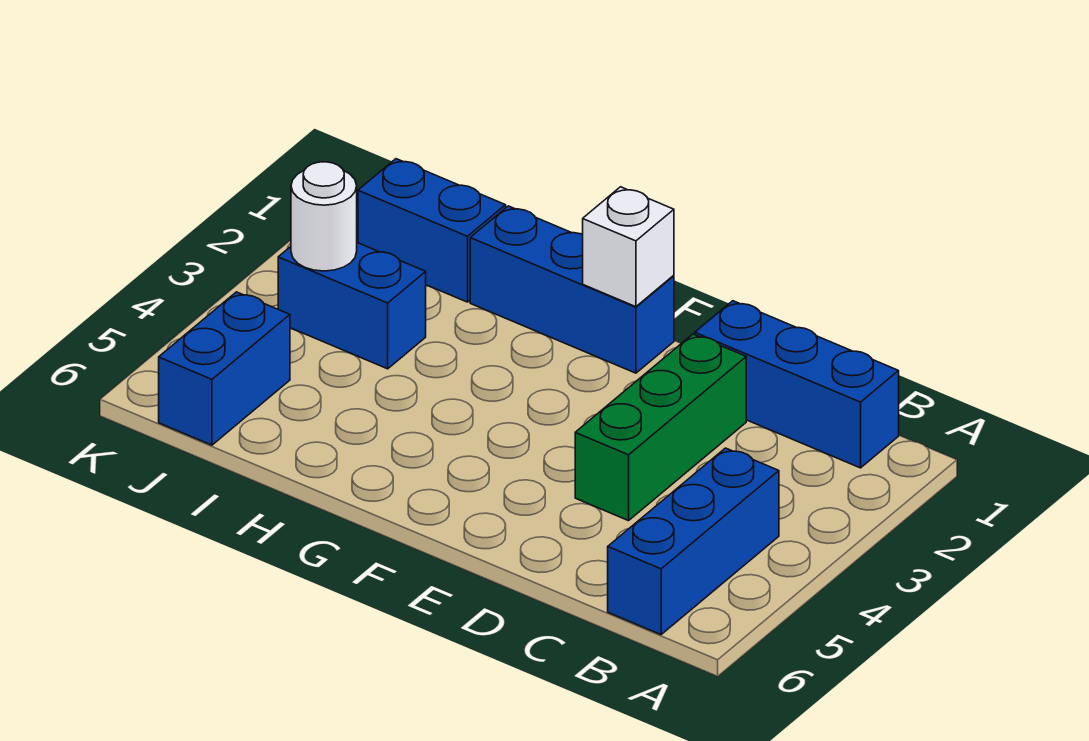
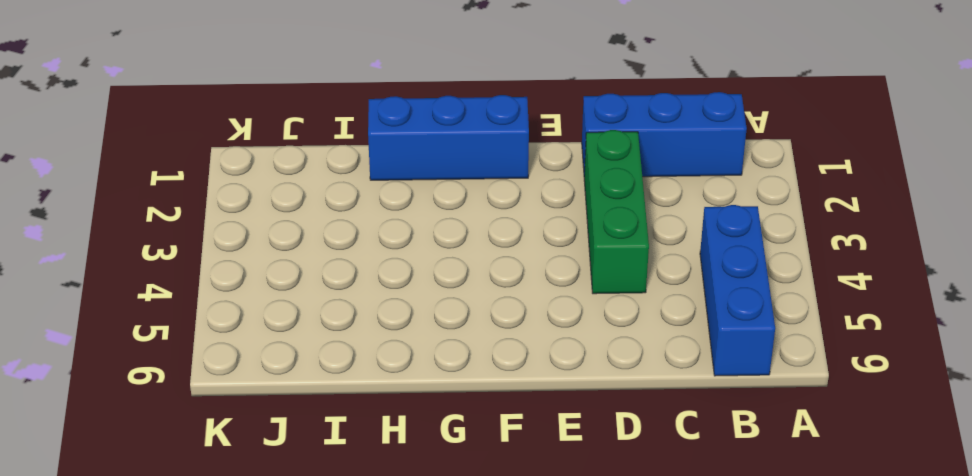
none -> blue 1x2 brick [358,159,506,302]
none -> blue 1x2 brick [278,243,426,369]

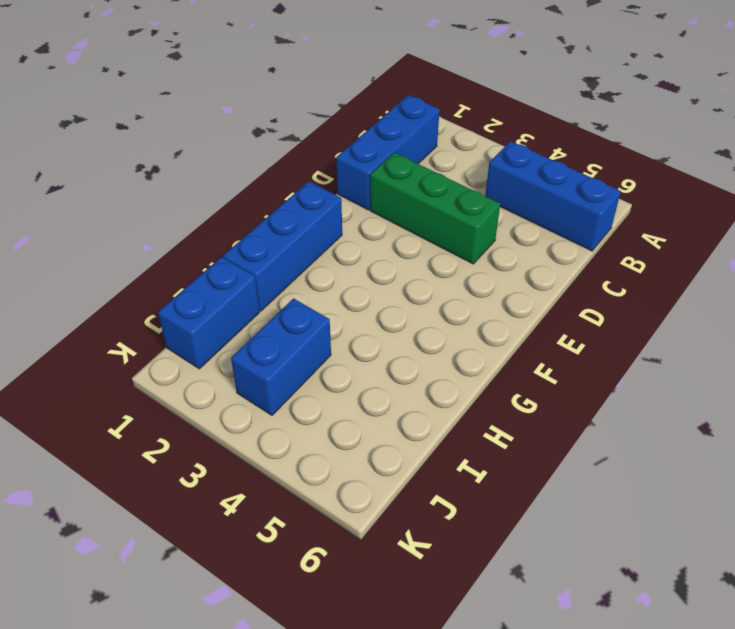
none -> blue 1x2 brick [159,292,290,445]
none -> white 1x1 brick [583,187,674,307]

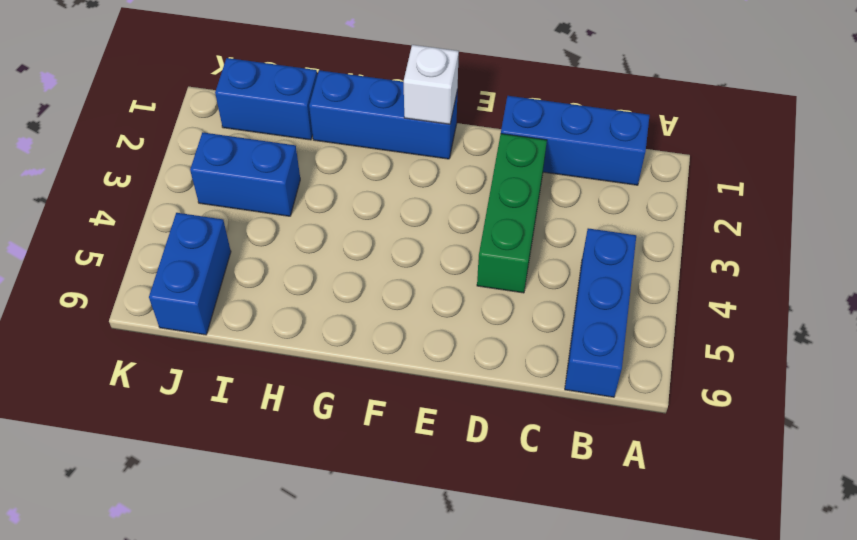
none -> white 1x1 round brick [291,162,357,271]

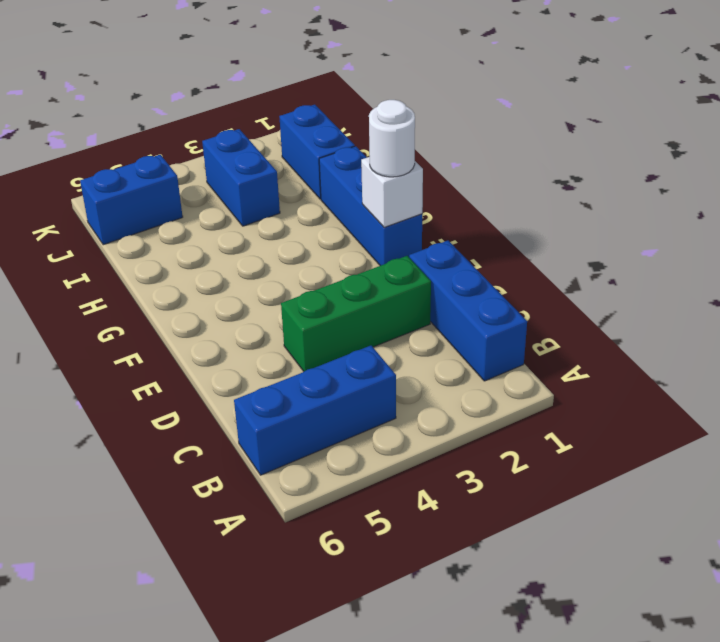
white 1x1 round brick [369,100,415,177] -> white 1x1 round brick moved to [291,162,357,271]

